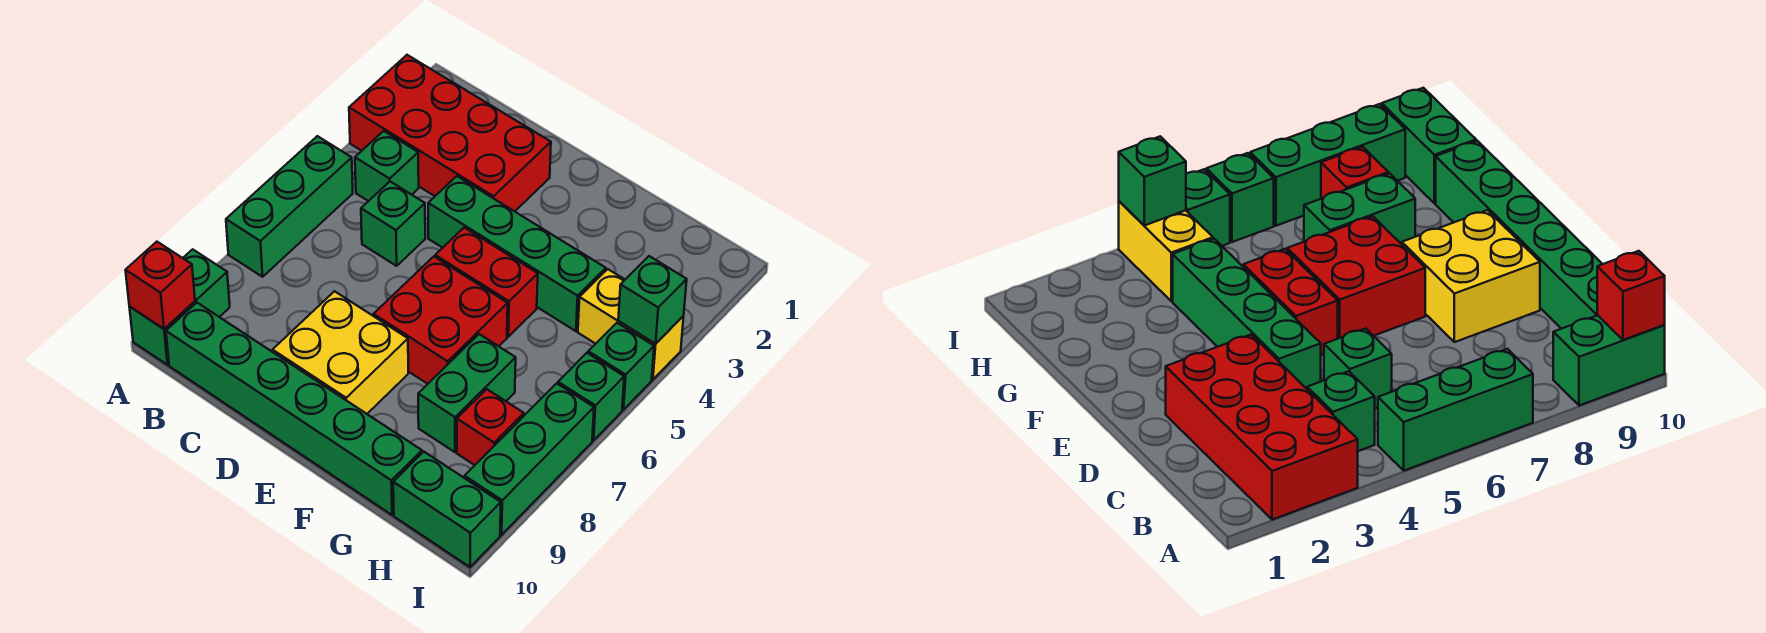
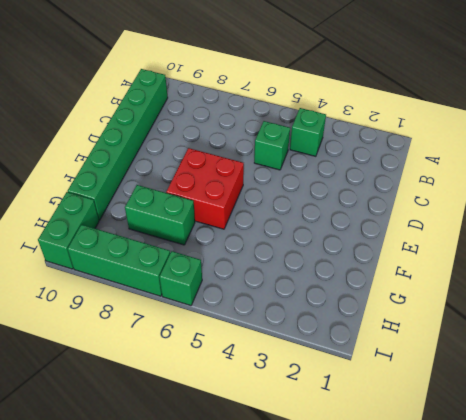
none -> red 2x4 brick [349,55,551,211]
none -> green 1x3 brick [226,136,353,277]
none -> green 1x2 brick [129,249,230,365]

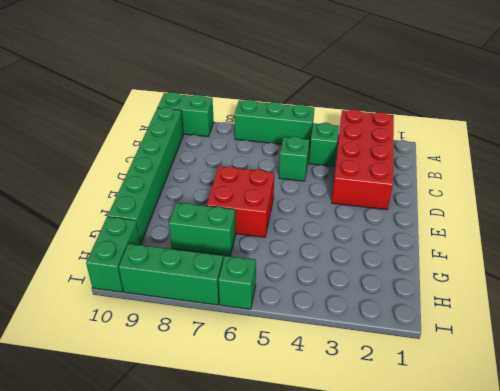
none -> green 1x4 brick [428,176,606,331]
none -> yellow 2x2 brick [273,291,408,414]
none -> red 1x2 brick [435,228,538,337]

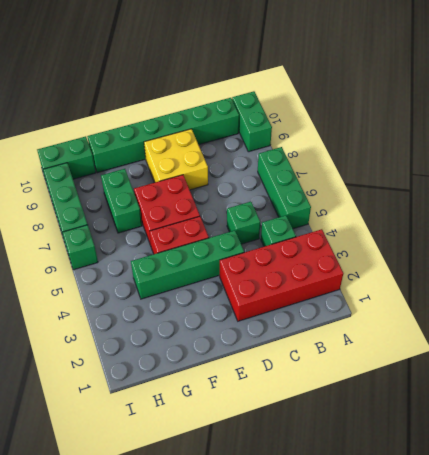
none -> yellow 1x2 brick [578,269,684,379]
none -> red 1x1 brick [457,389,524,465]
none -> green 1x1 brick [588,323,654,410]

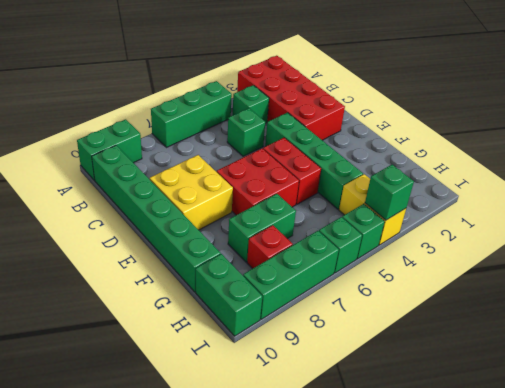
none -> red 1x1 brick [126,242,195,329]

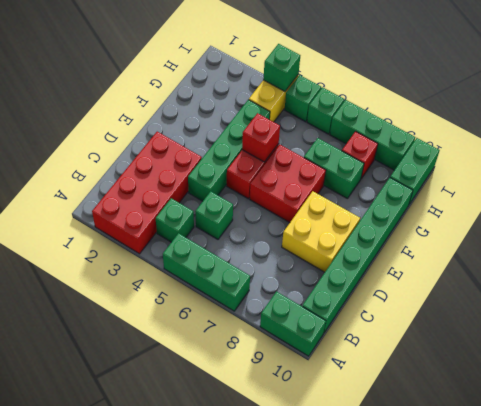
red 1x1 brick [242,113,280,162] -> red 1x1 brick moved to [126,242,195,329]

